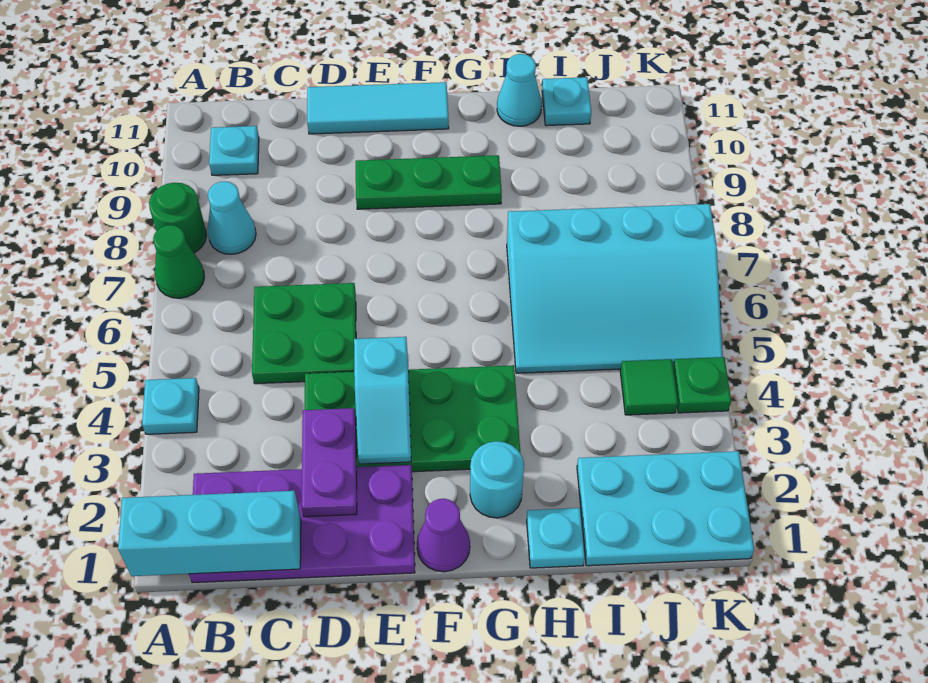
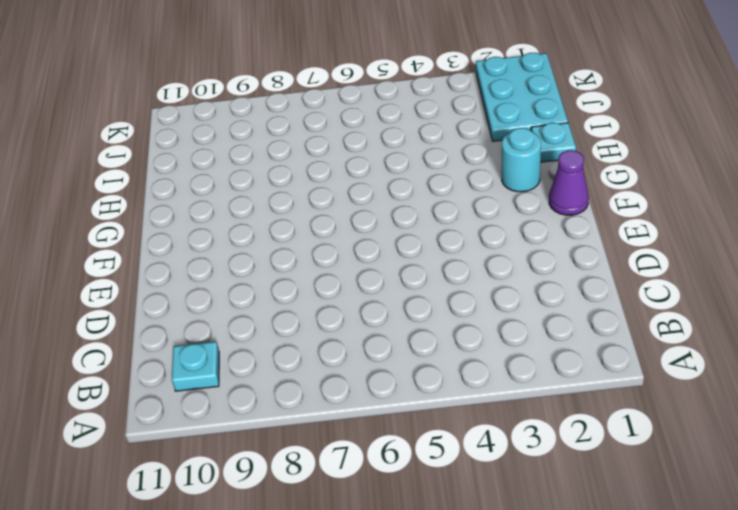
none -> cyan 1x1 plate [142,378,199,434]
none -> green 1x1 cone [153,225,204,298]
none -> green 1x1 round brick [149,183,207,253]

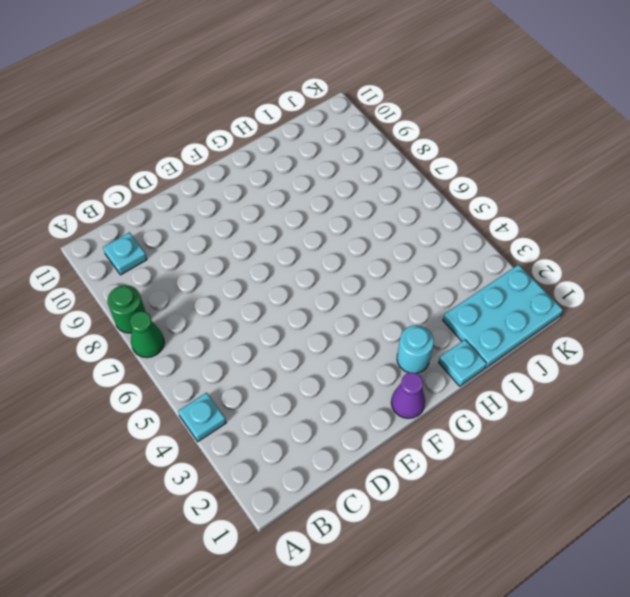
none -> purple 2x4 plate [189,465,415,583]
none -> cyan 1x1 cone [208,181,256,254]
none -> green 2x2 plate [252,283,356,384]

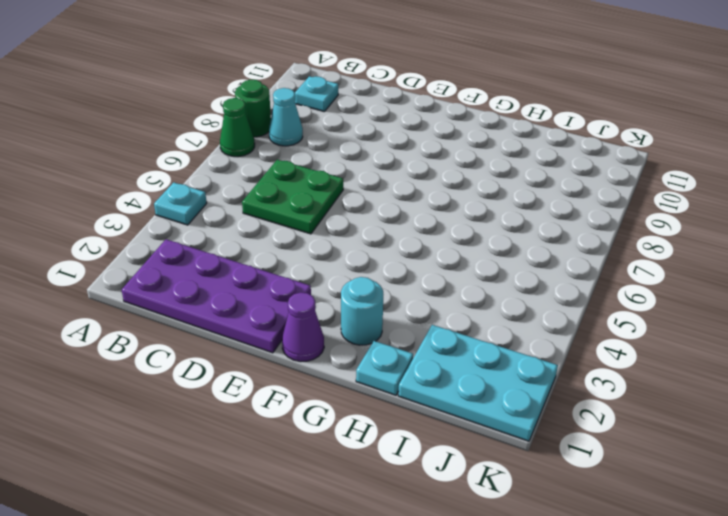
none -> green 2x4 plate [305,365,521,472]
none -> cyan 1x3 tile [307,82,449,134]
none -> green 1x3 plate [356,155,502,209]

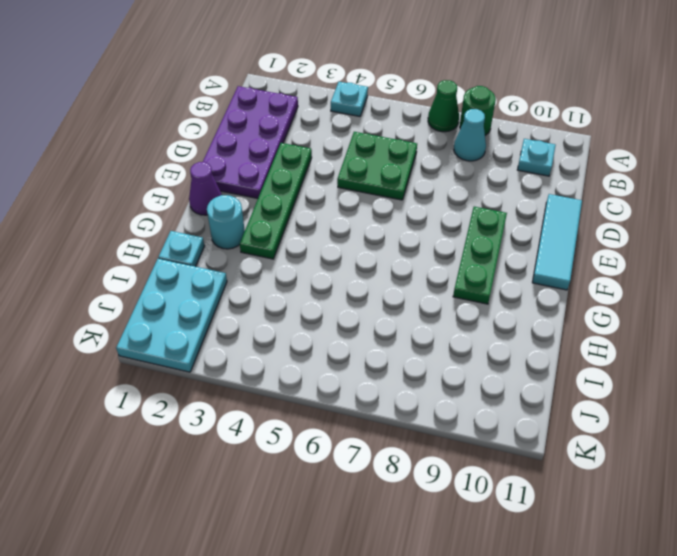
green 1x4 plate [240,143,312,259] -> green 2x4 plate [305,365,521,472]
none -> cyan 3x4 slope [507,204,723,373]
none -> cyan 1x1 cone [497,54,542,126]
none -> cyan 1x1 plate [542,77,591,126]

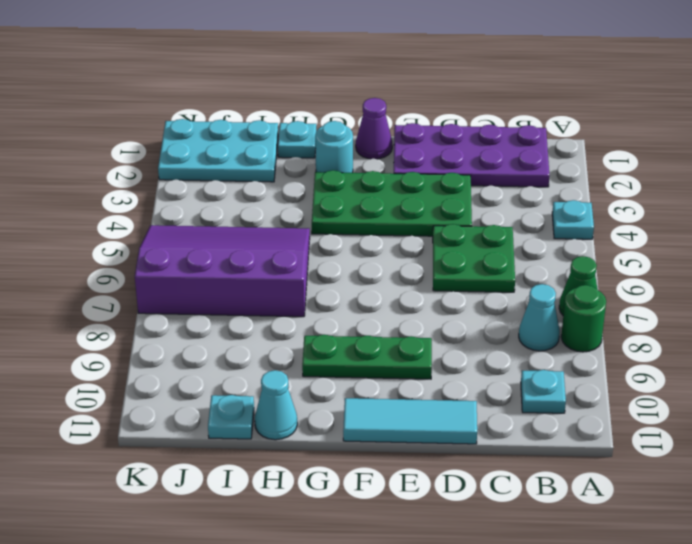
purple 3x4 slope [135,225,310,317] -> cyan 3x4 slope [507,204,723,373]
none -> green 1x1 tile [620,359,678,415]
none -> green 1x1 plate [673,357,731,413]
none -> cyan 1x3 brick [118,491,301,576]

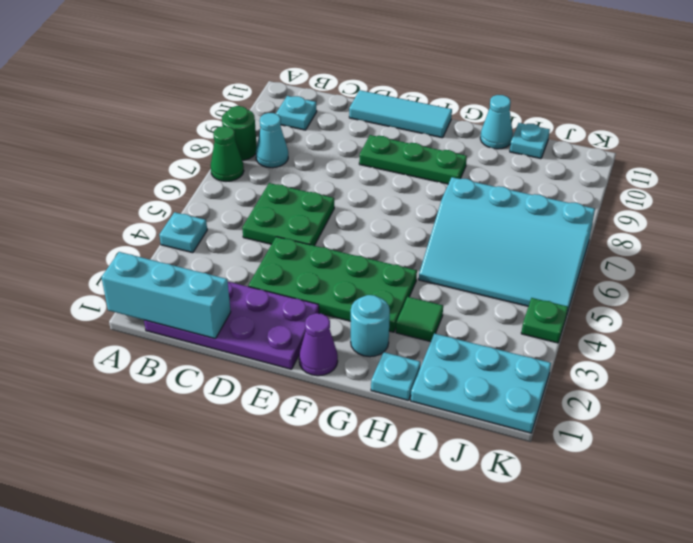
green 1x1 tile [396,297,443,342] -> green 1x1 tile moved to [620,359,678,415]
none -> purple 1x2 plate [302,408,357,517]
none -> cyan 1x2 slope [354,337,411,464]

